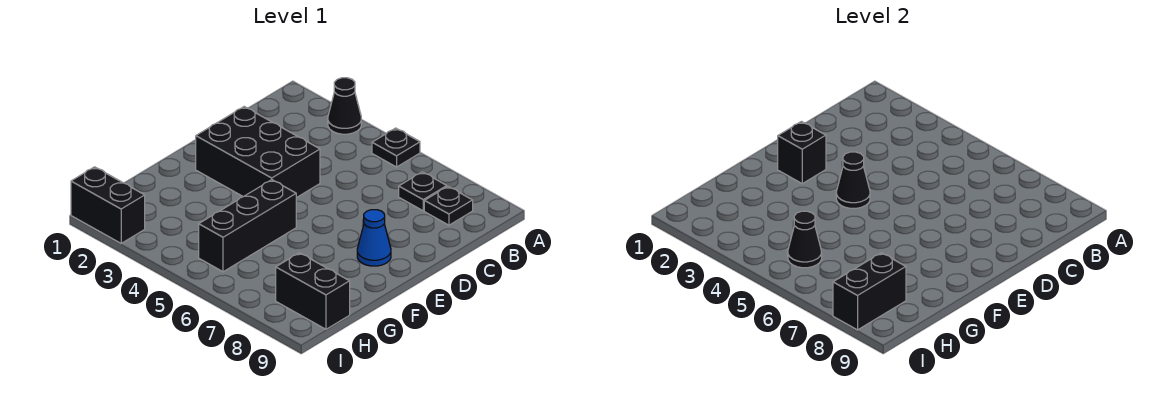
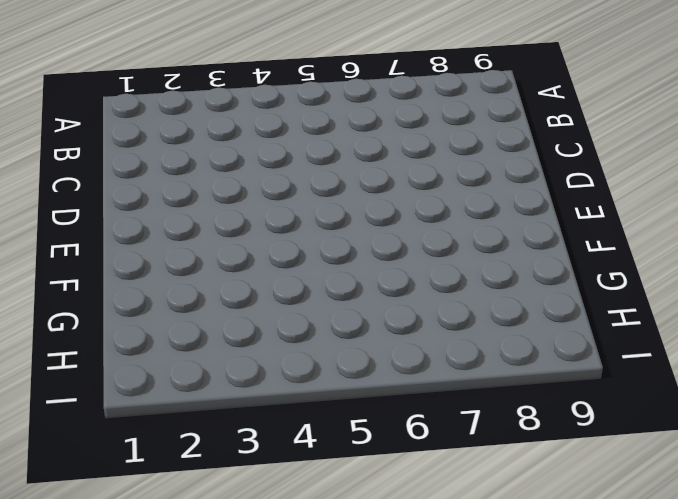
none -> black 1x1 cone [328,78,361,134]
none -> black 1x1 plate [372,128,420,167]
none -> black 1x1 plate [399,172,447,211]

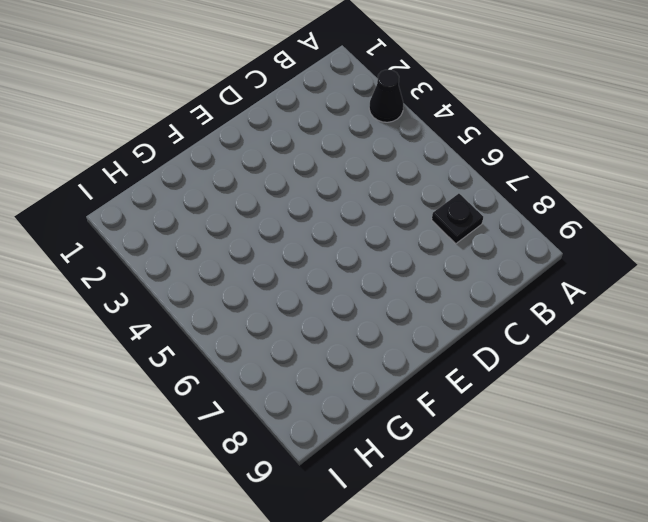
none -> black 1x1 plate [372,128,420,167]
none -> black 1x1 plate [424,186,473,225]
none -> black 2x3 brick [196,107,320,198]

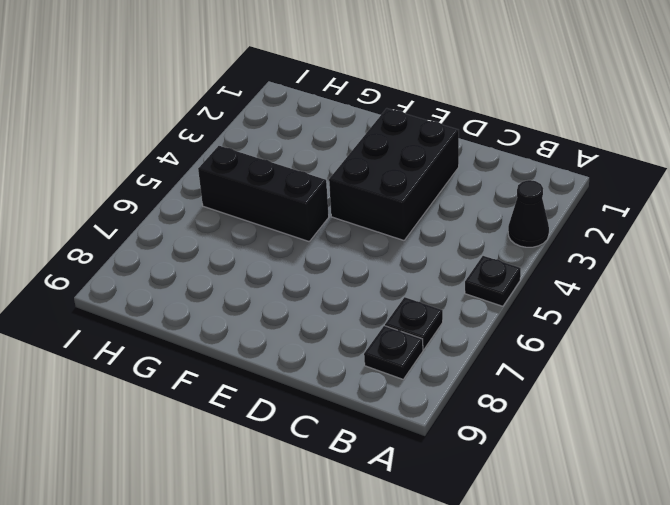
none -> blue 1x1 cone [357,210,391,266]
none -> black 1x2 brick [276,253,350,329]
none -> black 1x2 brick [71,167,145,243]

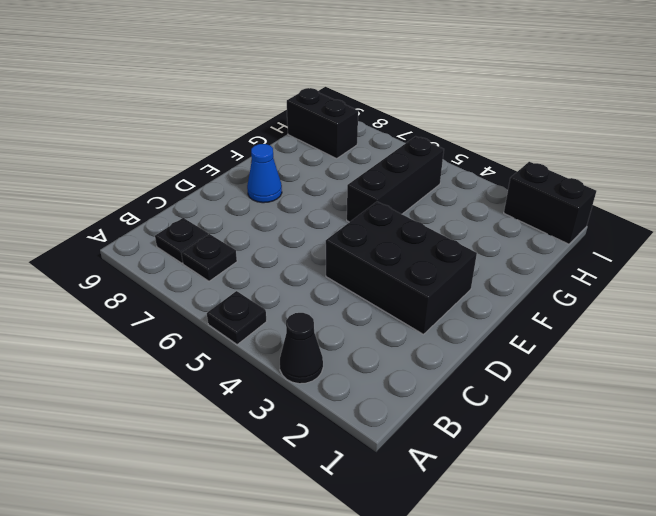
none -> black 1x1 brick [778,122,826,184]
none -> black 1x1 cone [836,152,870,208]
none -> black 1x1 cone [788,211,822,268]

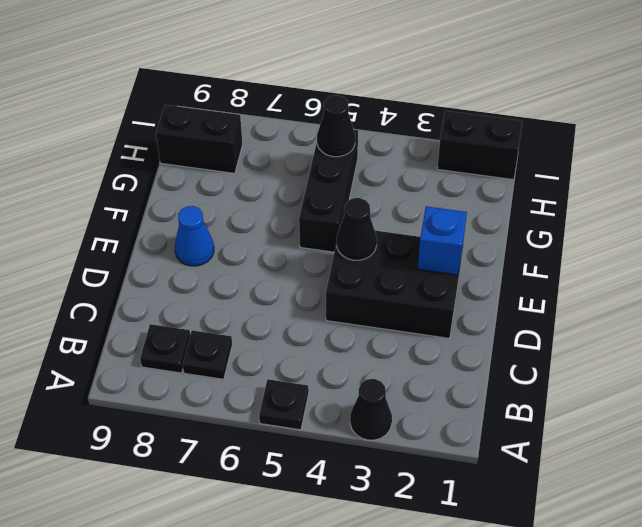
blue 1x1 brick [418,206,467,275] -> black 1x1 brick [778,122,826,184]
none -> black 1x2 brick [833,253,906,330]

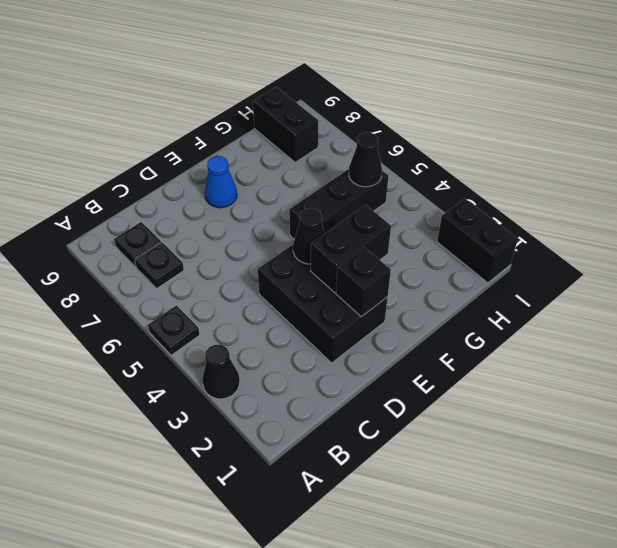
black 1x2 brick [310,205,391,293] -> black 1x2 brick moved to [833,253,906,330]

